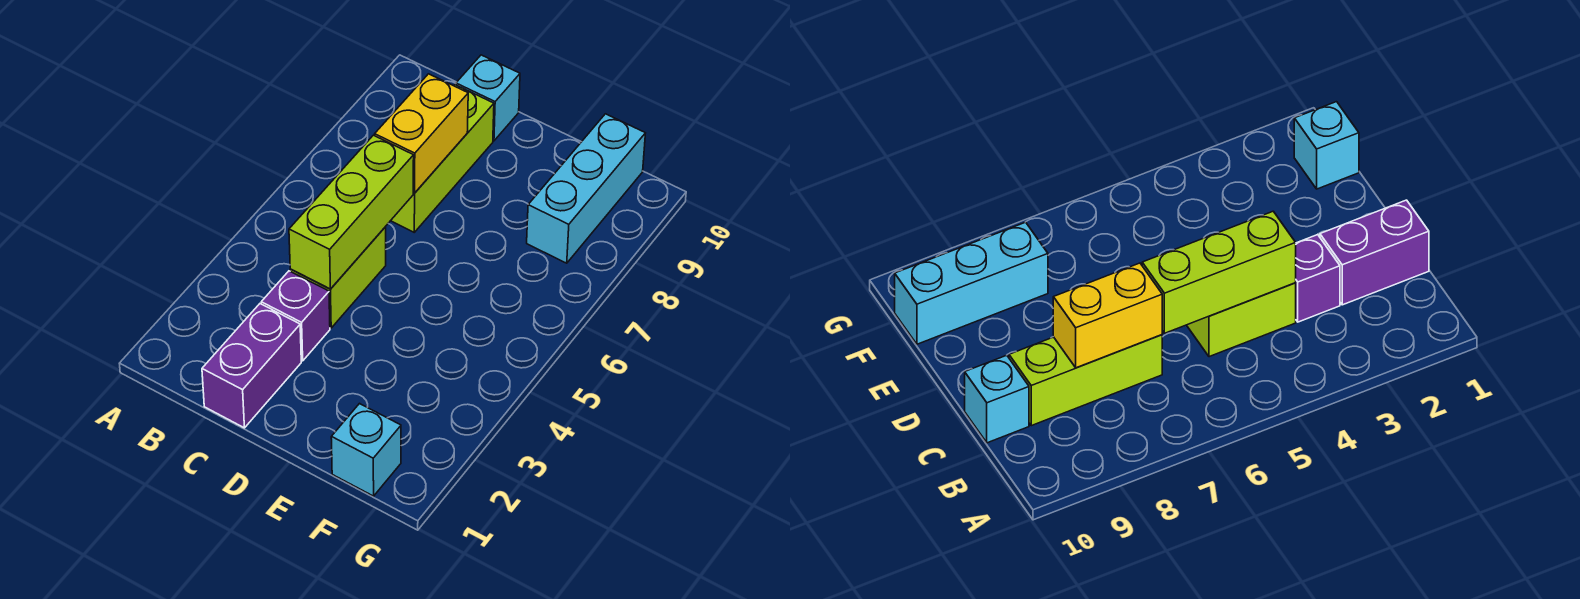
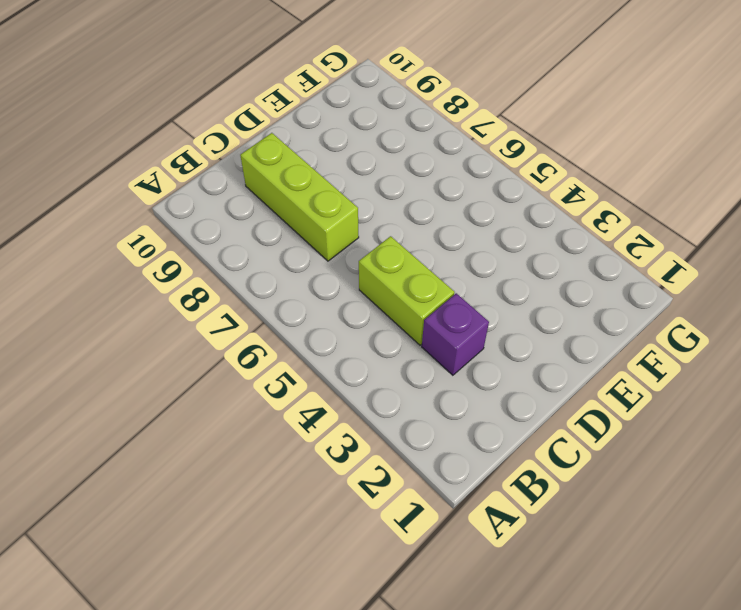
none -> purple 1x2 brick [202,304,301,428]
none -> cyan 1x1 brick [456,55,520,141]

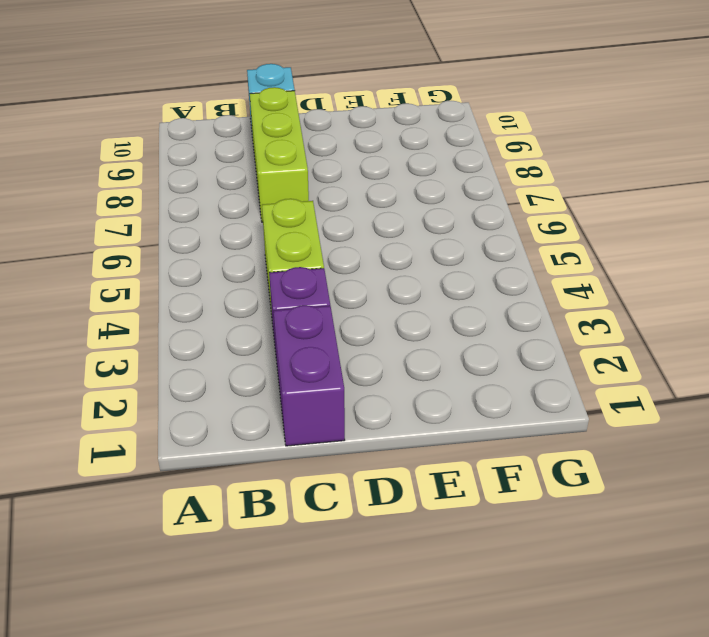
none -> cyan 1x1 brick [331,404,401,496]
none -> cyan 1x3 brick [527,114,645,263]

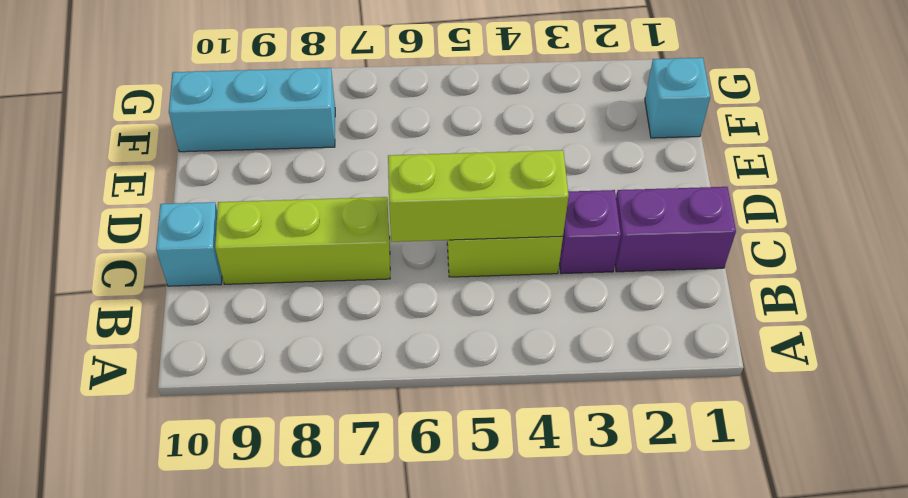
none -> yellow 1x2 brick [375,74,468,193]

